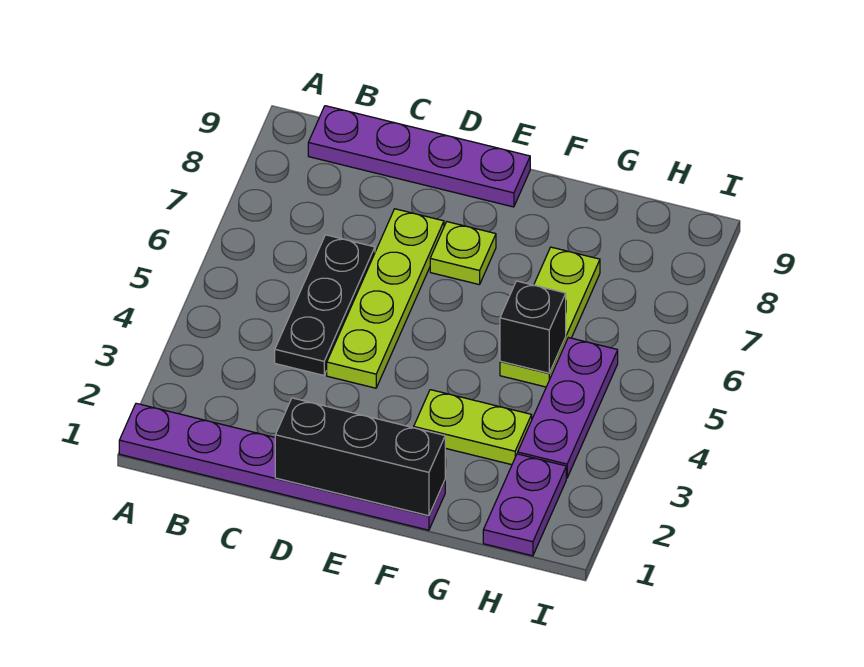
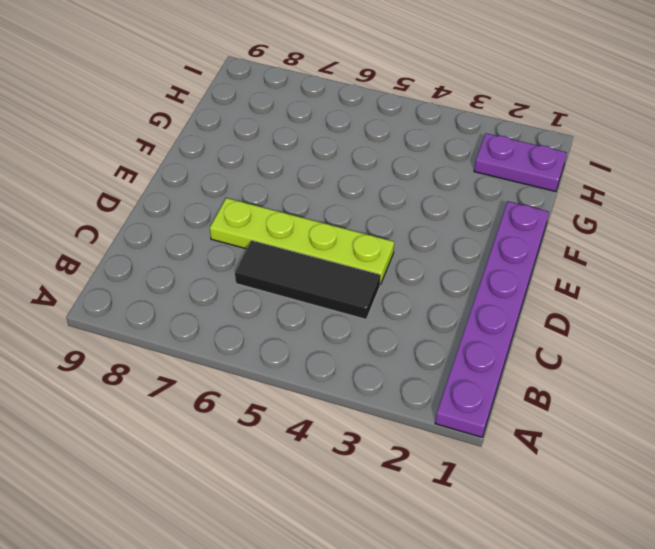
black 1x3 tile [235,241,381,319] -> black 1x3 plate [275,235,375,375]
none -> purple 1x4 plate [308,106,530,207]
none -> lime 1x1 plate [430,222,496,285]

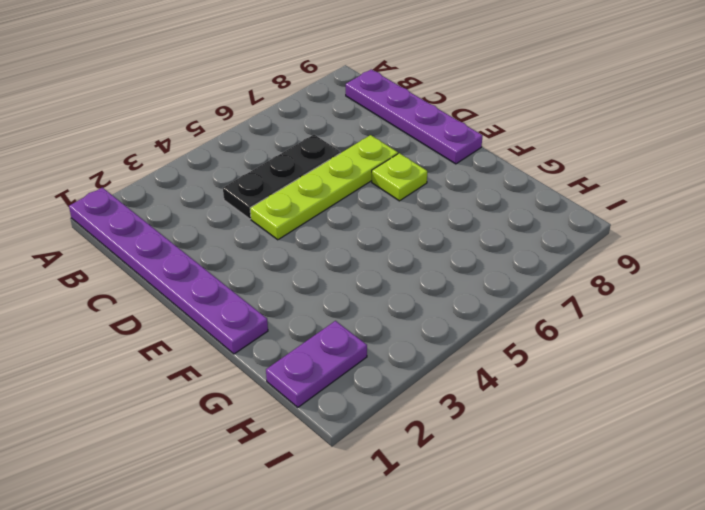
none -> lime 1x2 plate [414,390,532,465]
none -> lime 1x3 plate [500,247,600,387]

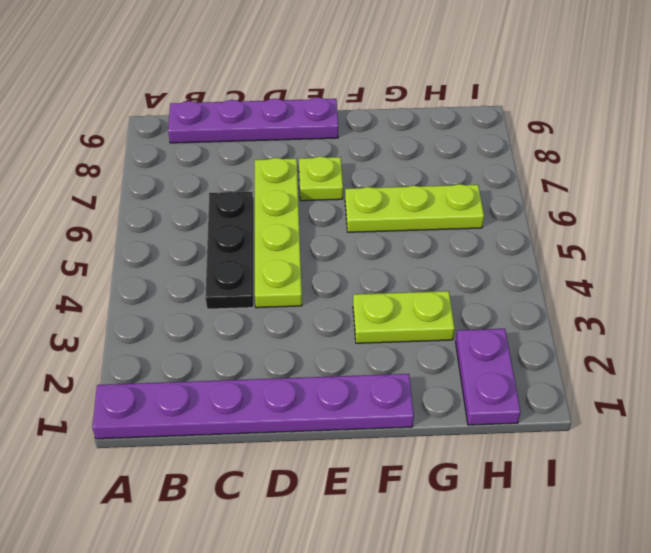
lime 1x3 plate [345,184,484,232] -> lime 1x3 plate turned to [500,247,600,387]
none -> purple 1x3 plate [518,338,618,478]
none -> black 1x3 brick [275,398,445,516]

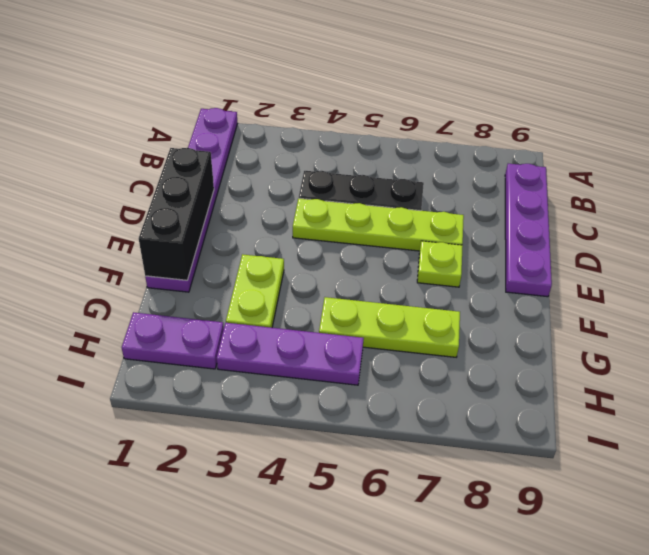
none -> black 1x1 brick [500,281,566,373]

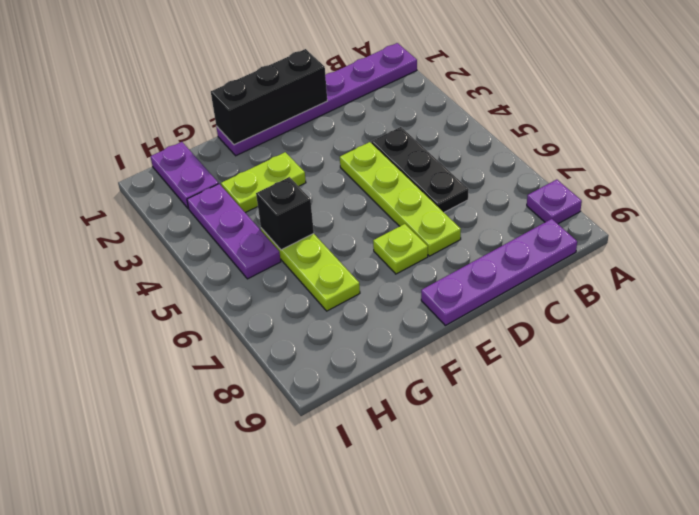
purple 1x1 plate [527,180,582,224] -> none

